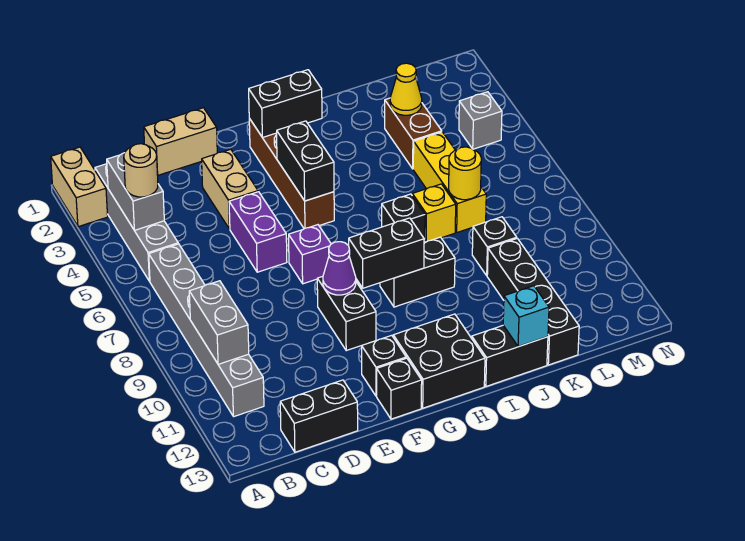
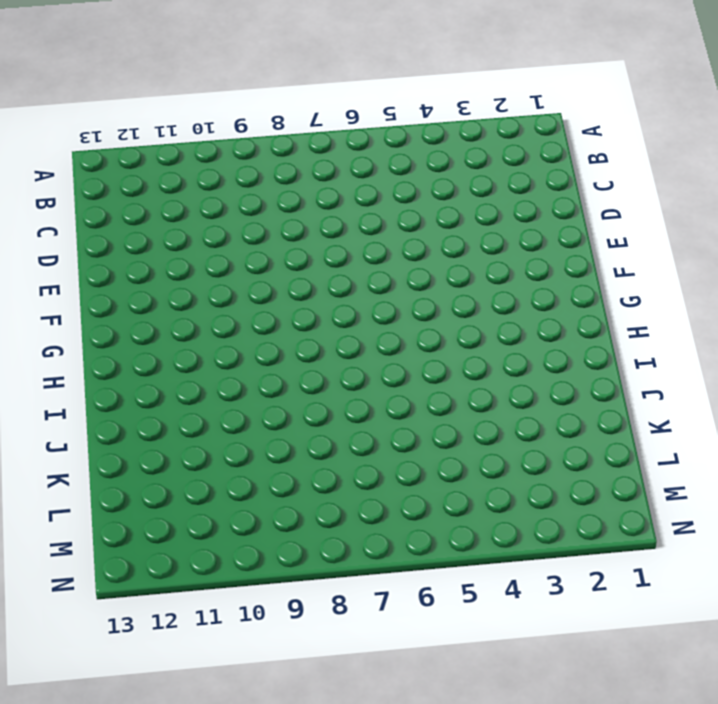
none -> tan 1x2 brick [51,147,108,227]
none -> grey 1x4 brick [95,164,178,281]
none -> grey 1x6 brick [149,244,264,417]
none -> black 1x2 brick [280,380,358,452]

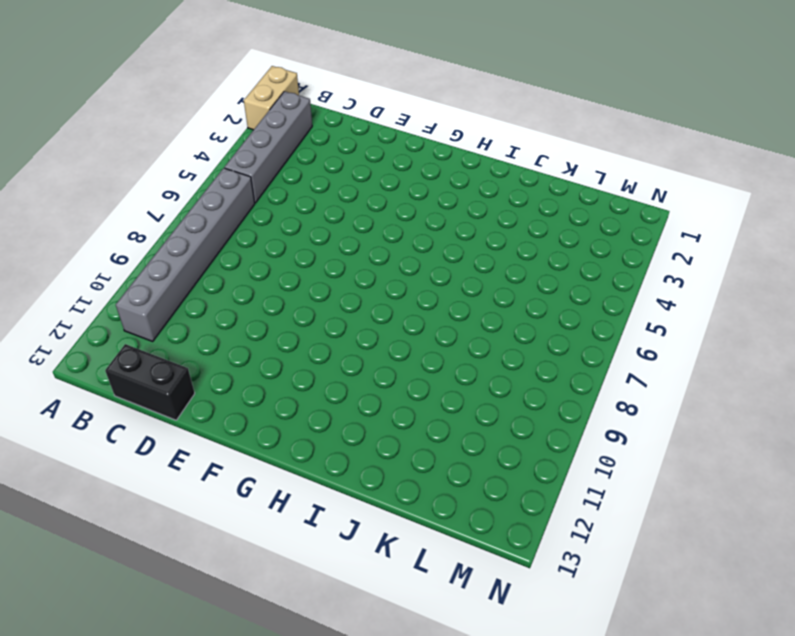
none -> tan 1x2 brick [144,108,217,175]
none -> tan 1x2 brick [202,149,258,229]
none -> purple 1x2 brick [229,192,287,272]
none -> purple 1x1 brick [289,225,331,284]

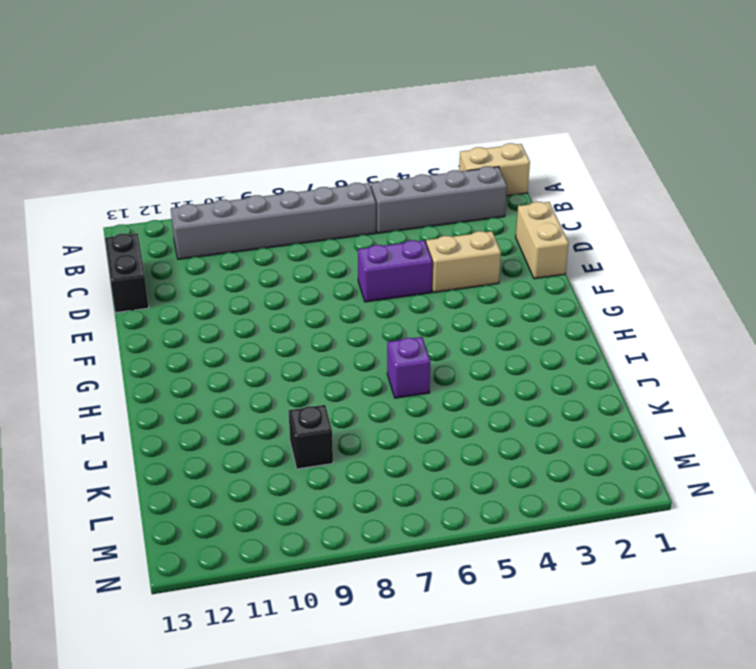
purple 1x1 brick [387,337,430,398] -> purple 1x1 brick moved to [289,225,331,284]
none -> black 1x2 brick [317,276,376,351]
none -> black 1x1 brick [362,335,406,396]
none -> black 1x1 brick [377,358,422,419]
none -> brown 1x4 brick [249,119,334,229]

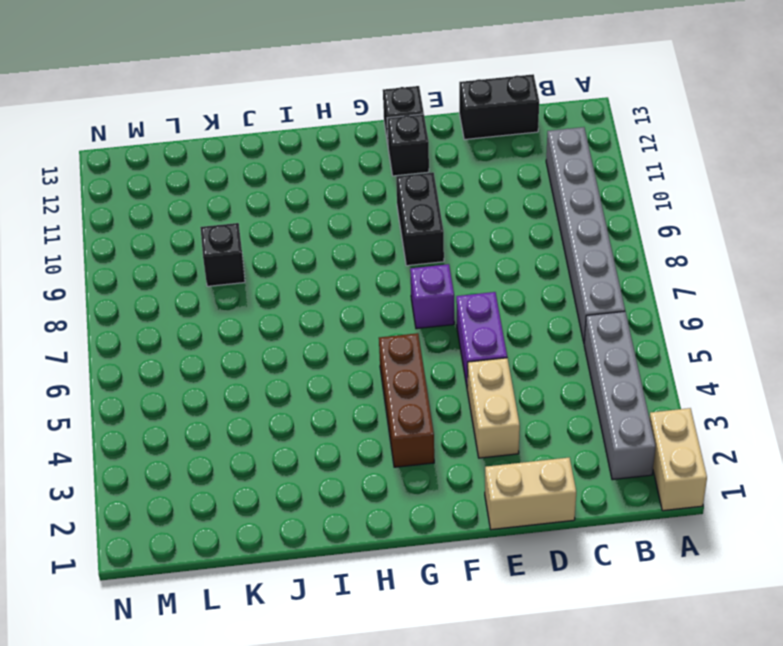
brown 1x3 brick [379,333,434,467] -> brown 1x4 brick [249,119,334,229]
none -> black 2x2 brick [393,314,485,408]
none -> black 1x2 brick [380,237,455,307]
none -> black 1x1 brick [382,194,425,242]
none -> black 1x2 brick [472,325,548,386]

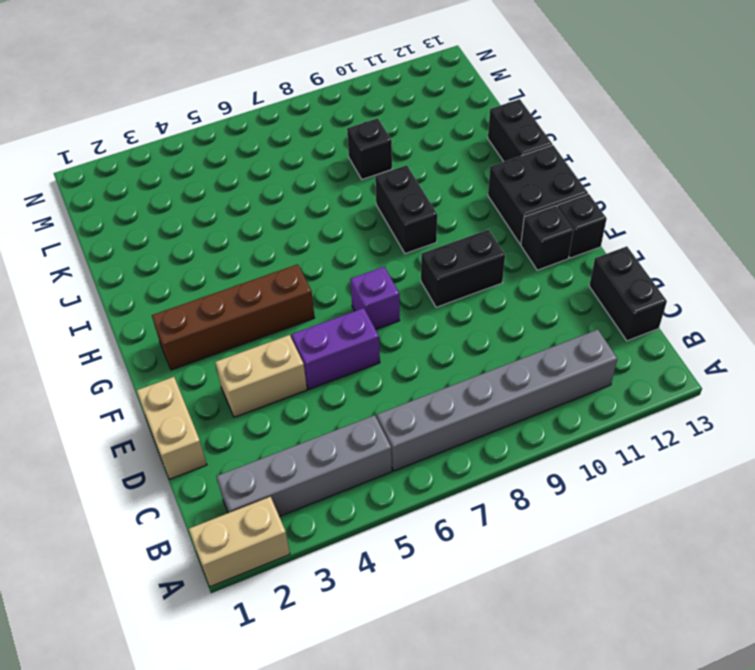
none -> black 1x1 brick [382,194,425,242]
none -> yellow 1x1 brick [412,184,456,242]
none -> brown 1x2 brick [385,98,442,169]
none -> yellow 1x3 brick [413,132,486,232]

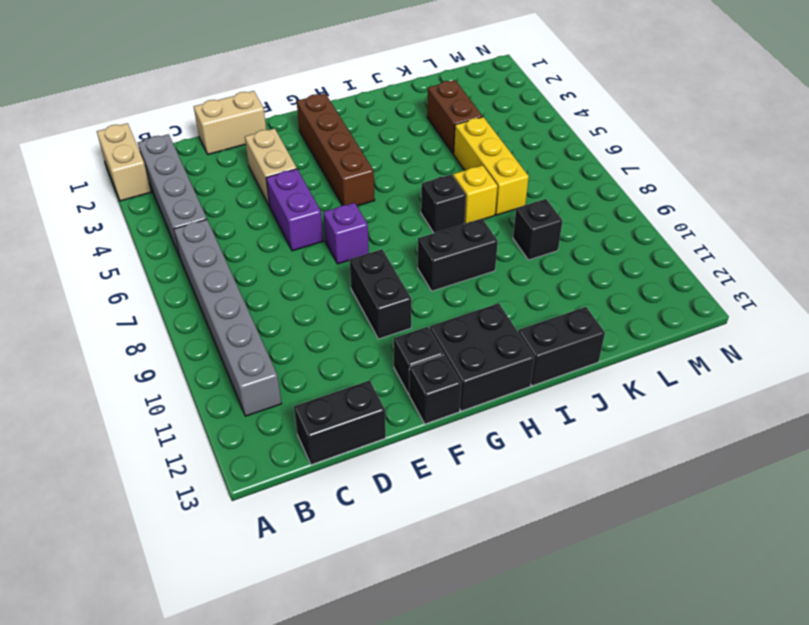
none -> black 1x4 brick [487,238,579,365]
none -> grey 1x1 brick [459,92,502,149]
none -> grey 1x2 brick [107,153,164,230]
none -> grey 1x2 brick [189,281,249,364]

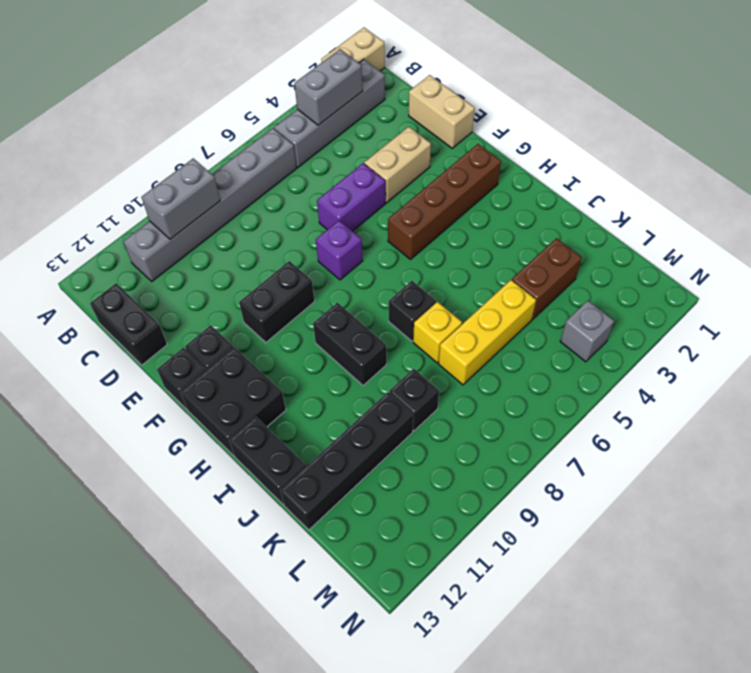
none -> purple 1x1 cone [323,242,356,295]
none -> black 1x2 brick [249,70,322,137]
none -> black 1x2 brick [277,121,334,201]
none -> black 1x2 brick [349,218,424,288]

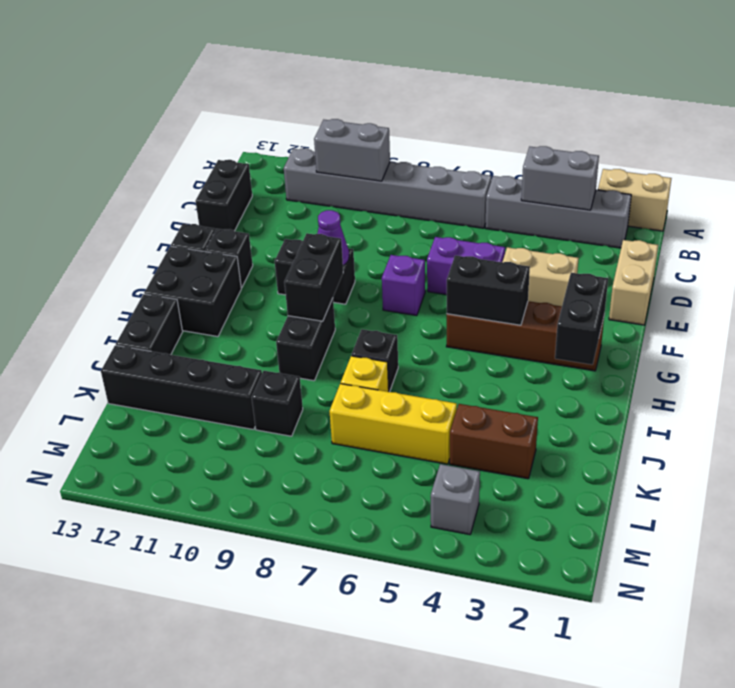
none -> cyan 1x1 brick [503,286,549,347]
none -> yellow 1x1 cone [390,63,422,115]
none -> yellow 1x1 round brick [449,147,481,200]
none -> tan 1x1 round brick [124,144,158,197]

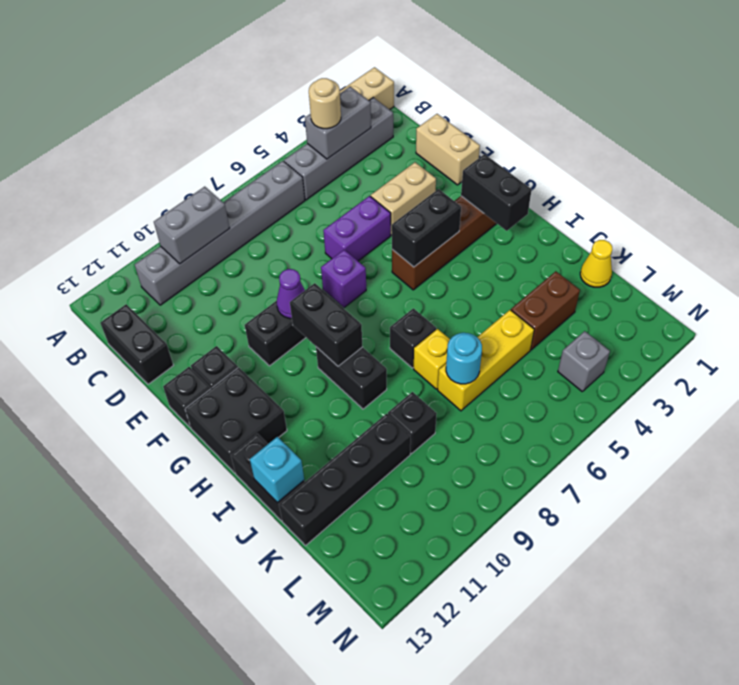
yellow 1x1 cone [580,240,612,287] -> yellow 1x1 cone moved to [390,63,422,115]
cyan 1x1 round brick [446,333,482,384] -> yellow 1x1 round brick [449,147,481,200]

